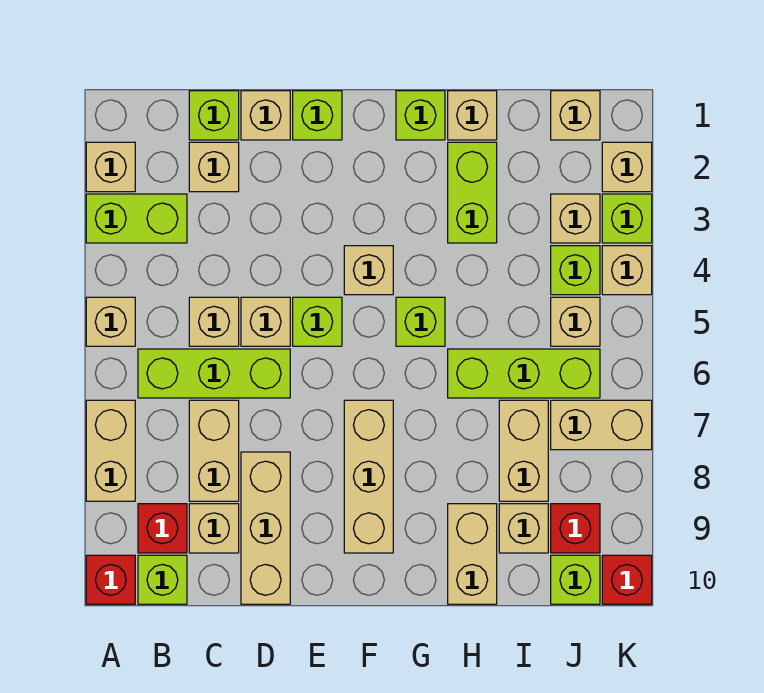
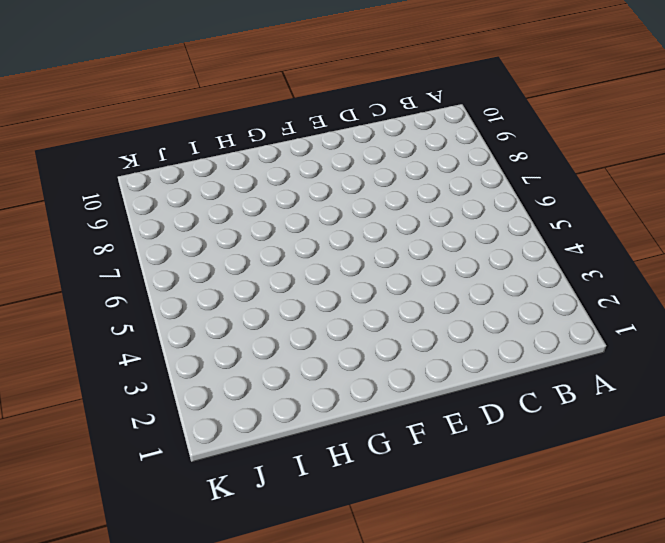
none -> tan 1x1 brick [86,142,135,192]
none -> lime 1x2 brick [86,194,187,243]
none -> tan 1x1 brick [86,297,135,346]
none -> tan 1x2 brick [86,400,135,501]

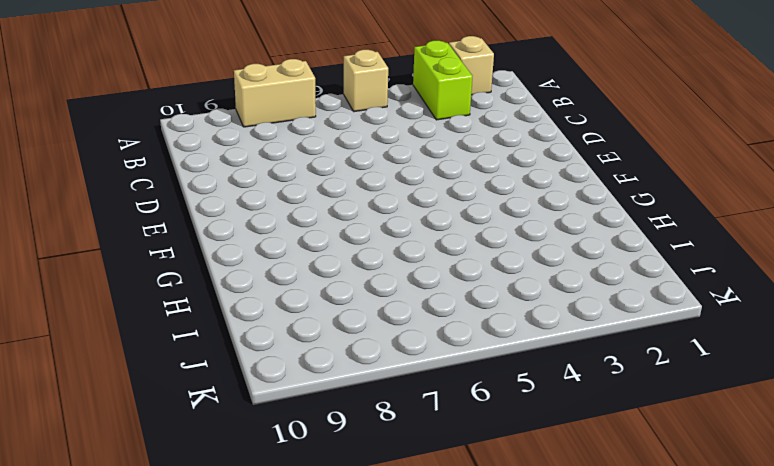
none -> red 1x1 brick [86,555,135,604]
none -> lime 1x3 brick [138,349,290,398]
none -> red 1x1 brick [138,504,187,553]
none -> lime 1x1 brick [138,555,187,604]

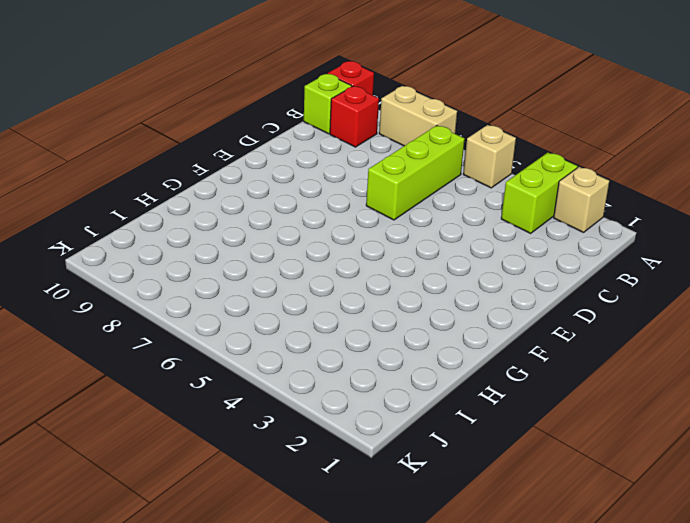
none -> lime 1x1 brick [189,91,239,140]
none -> tan 1x1 brick [189,142,239,192]
none -> tan 1x1 brick [189,297,239,346]
none -> tan 1x2 brick [189,400,239,501]

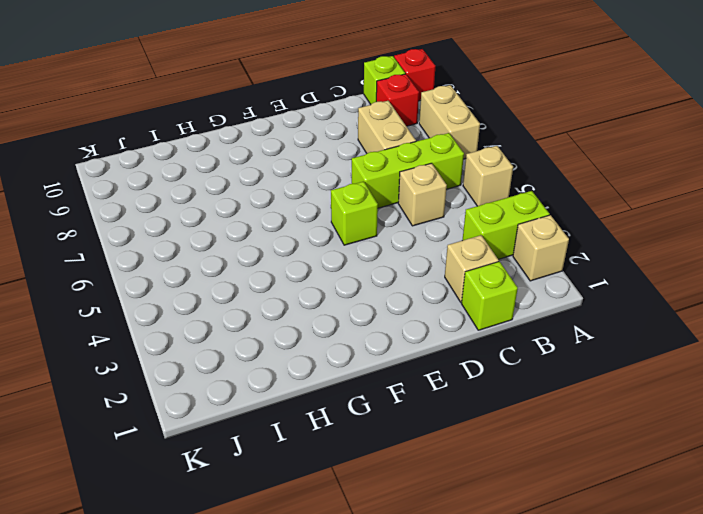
none -> tan 1x1 brick [189,504,239,553]
none -> tan 1x1 brick [241,91,290,140]
none -> tan 1x1 brick [241,297,290,346]
none -> tan 1x3 brick [241,452,290,604]

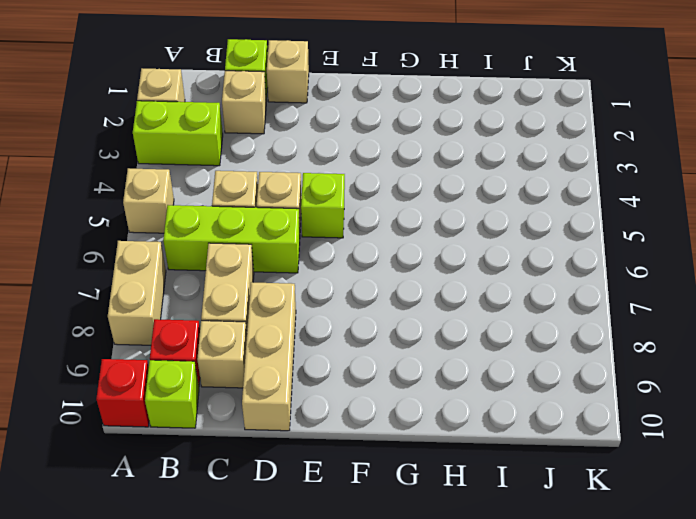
none -> lime 1x1 brick [293,91,342,140]
none -> tan 1x1 brick [344,246,393,295]
none -> tan 1x3 brick [344,400,393,553]
none -> lime 1x1 brick [396,91,445,140]

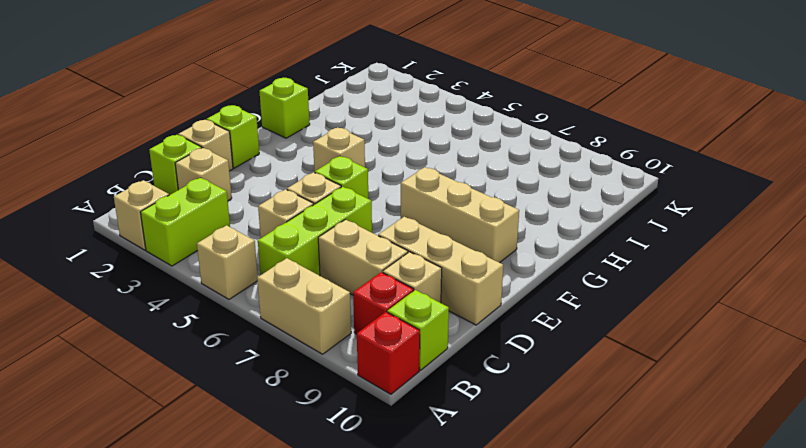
none -> lime 1x1 brick [396,297,445,346]
none -> tan 1x1 brick [448,91,497,140]
none -> lime 1x2 brick [448,142,497,243]
none -> lime 1x3 brick [448,349,600,398]

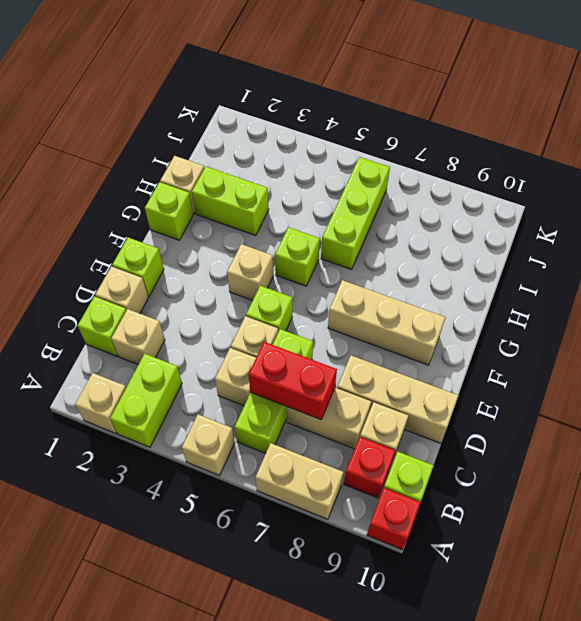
red 1x2 brick [249,342,337,420] -> none
none -> tan 1x2 brick [448,504,497,604]
none -> tan 1x2 brick [499,400,548,501]
none -> tan 1x1 brick [499,504,548,553]
none -> tan 1x1 brick [551,91,600,140]

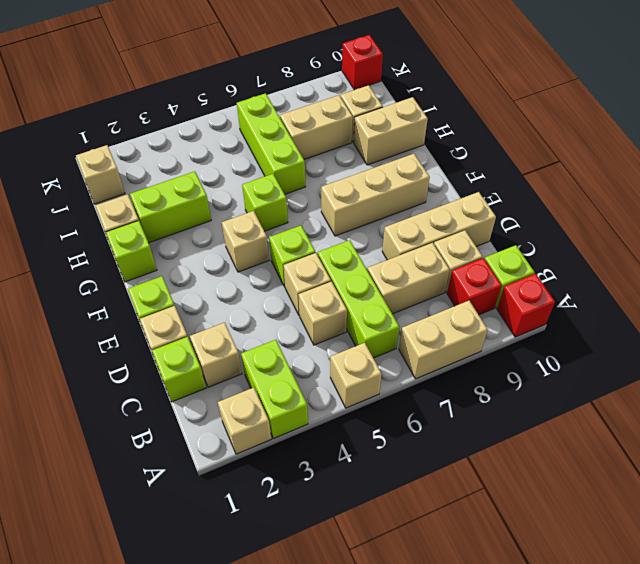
none -> tan 1x1 brick [551,194,600,243]
none -> lime 1x1 brick [551,246,600,295]
none -> tan 1x1 brick [551,297,600,346]
none -> tan 1x2 brick [551,400,652,450]

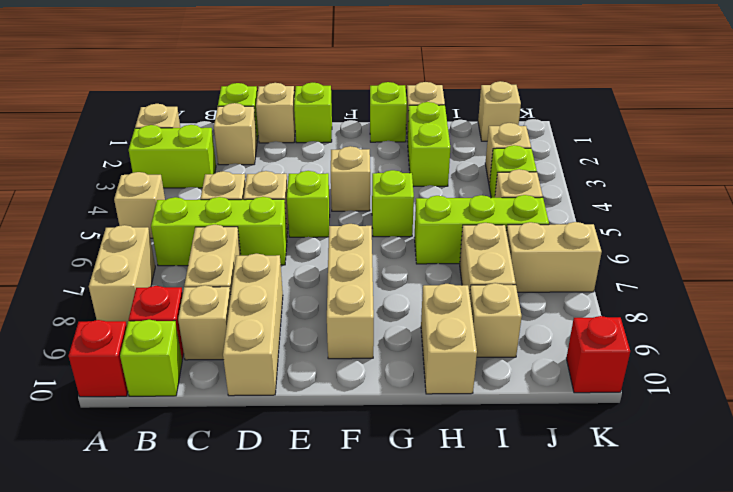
none -> red 1x1 brick [551,504,600,553]
none -> lime 1x1 brick [551,555,600,604]
none -> tan 1x1 brick [602,142,652,192]
none -> lime 1x1 brick [602,194,652,243]

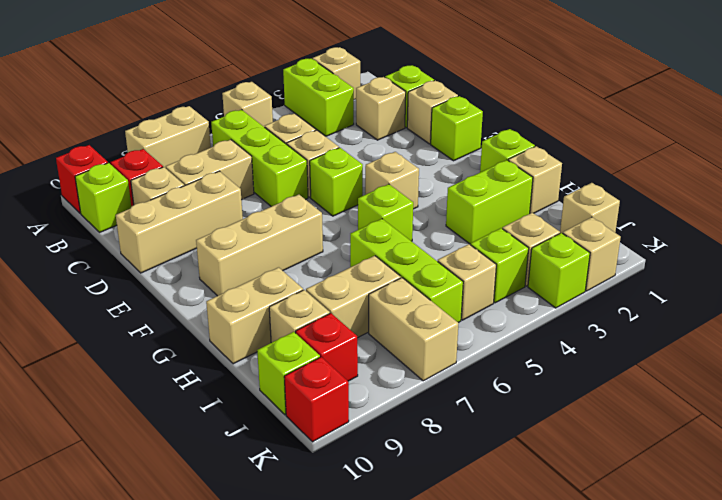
none -> tan 1x1 brick [602,246,652,295]

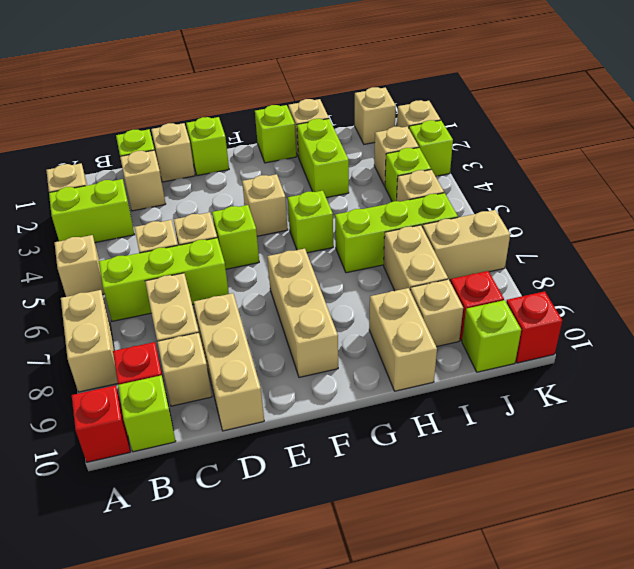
none -> tan 1x1 brick [602,246,652,295]

